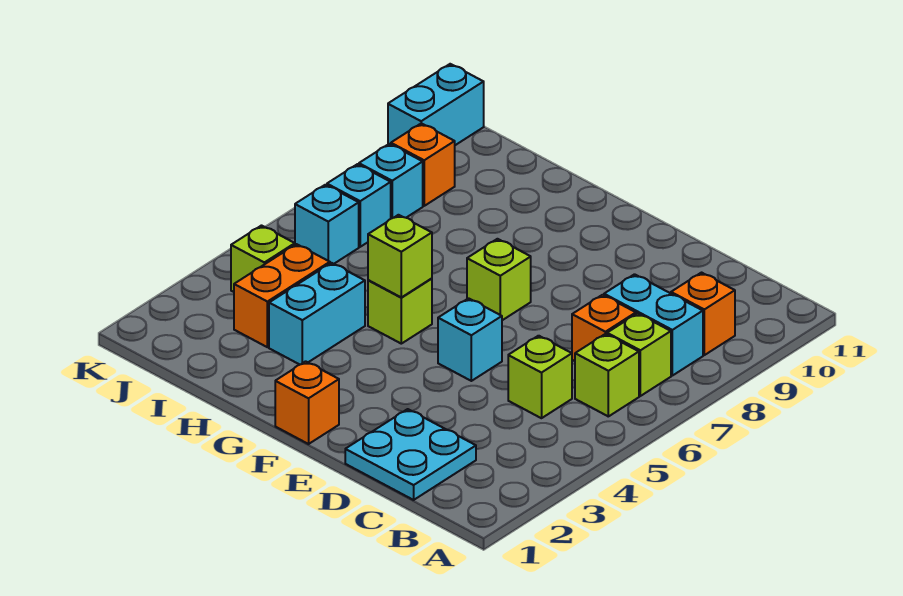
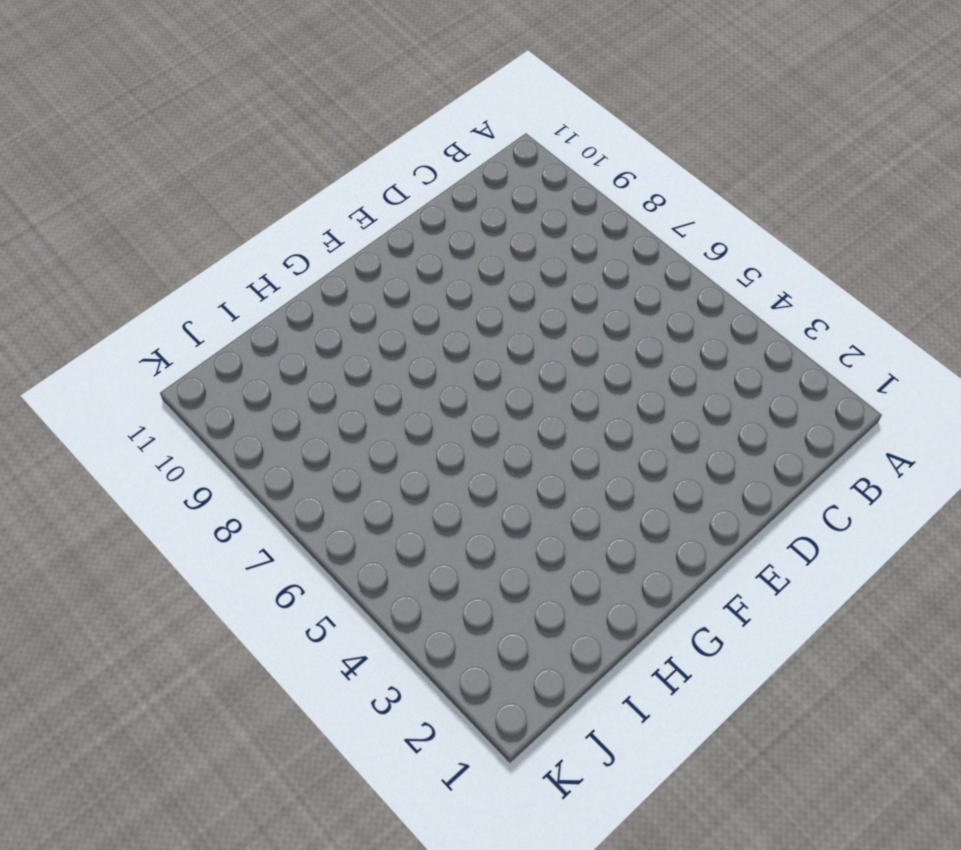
none -> lime 1x1 brick [575,334,639,416]
none -> lime 1x1 brick [607,313,671,396]
none -> cyan 1x2 brick [604,274,703,376]

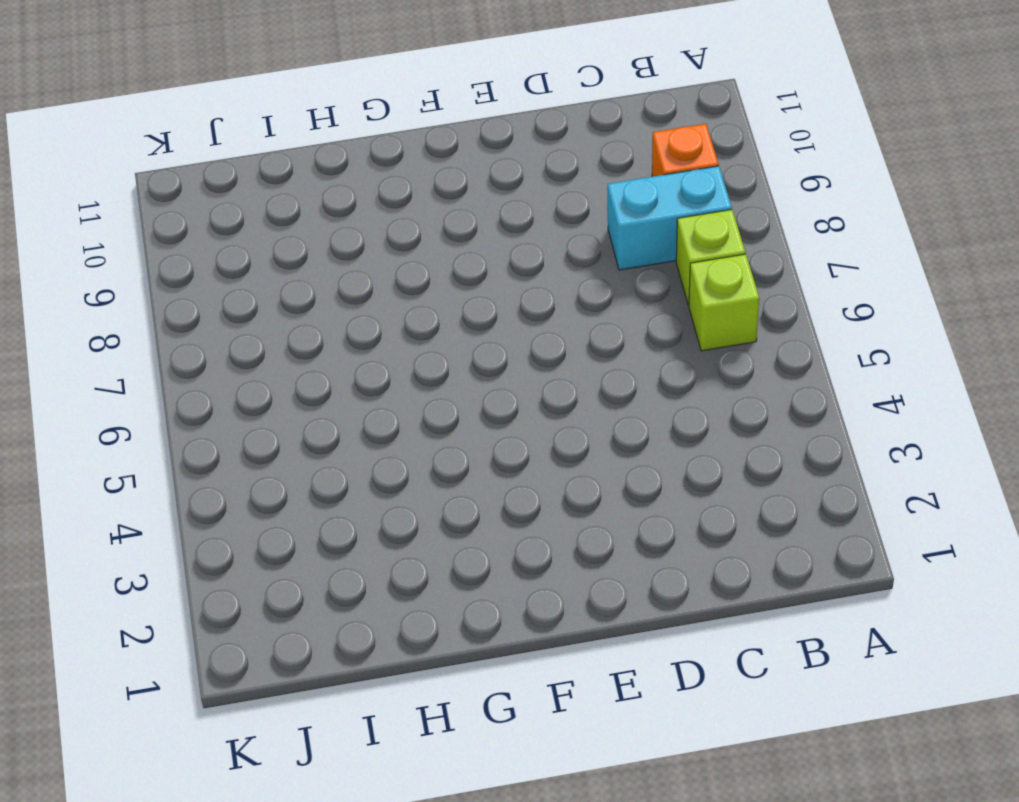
none -> cyan 2x2 plate [345,409,476,500]
none -> lime 1x1 brick [508,336,572,418]
none -> orange 1x1 brick [572,295,636,361]

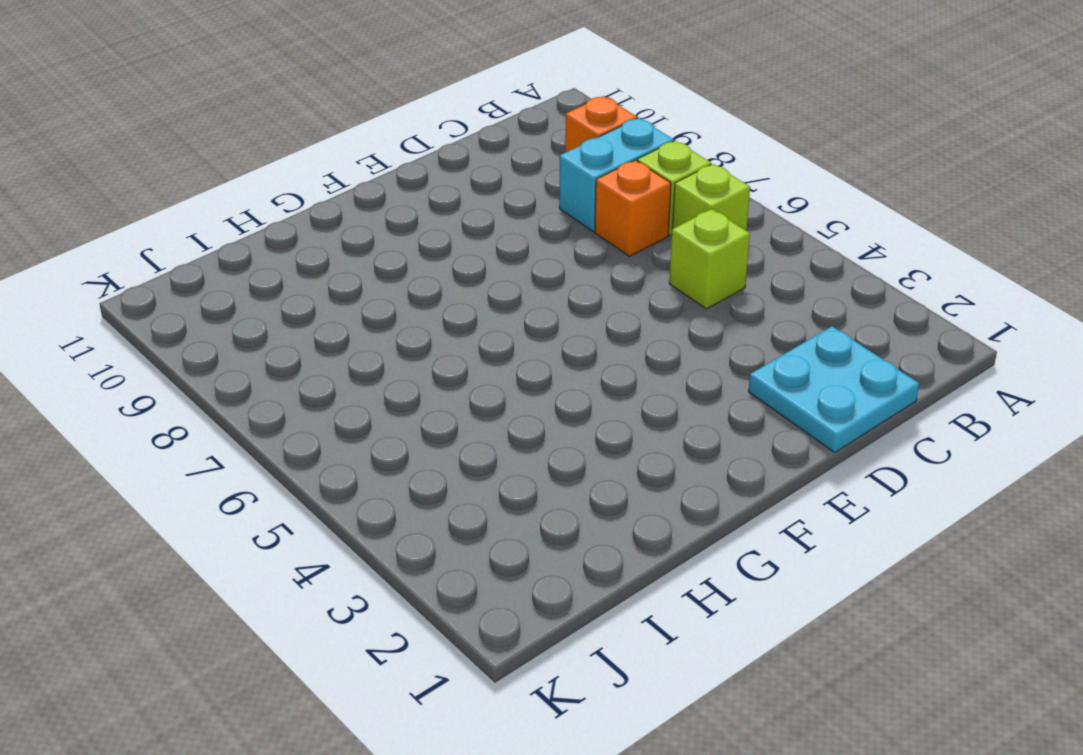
none -> cyan 1x1 brick [438,298,502,381]
none -> orange 1x1 brick [275,361,339,444]
none -> lime 1x1 brick [467,239,531,320]

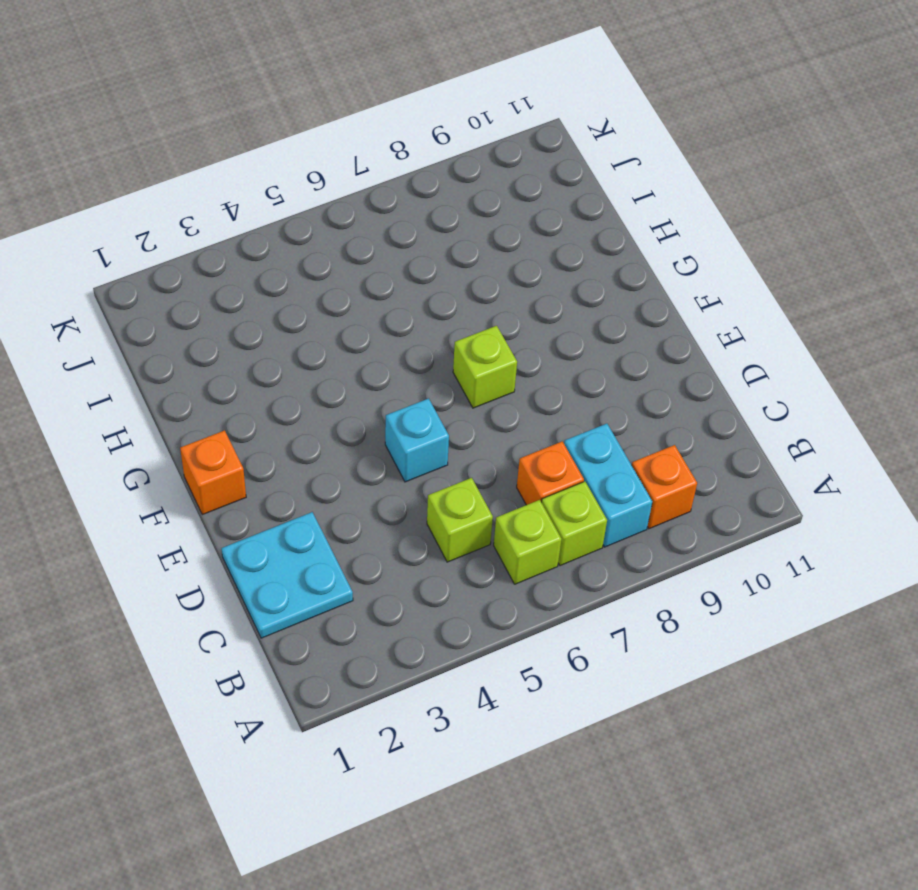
none -> lime 1x1 brick [368,279,432,344]
none -> cyan 1x2 brick [269,263,365,365]
none -> orange 1x2 brick [234,244,330,347]

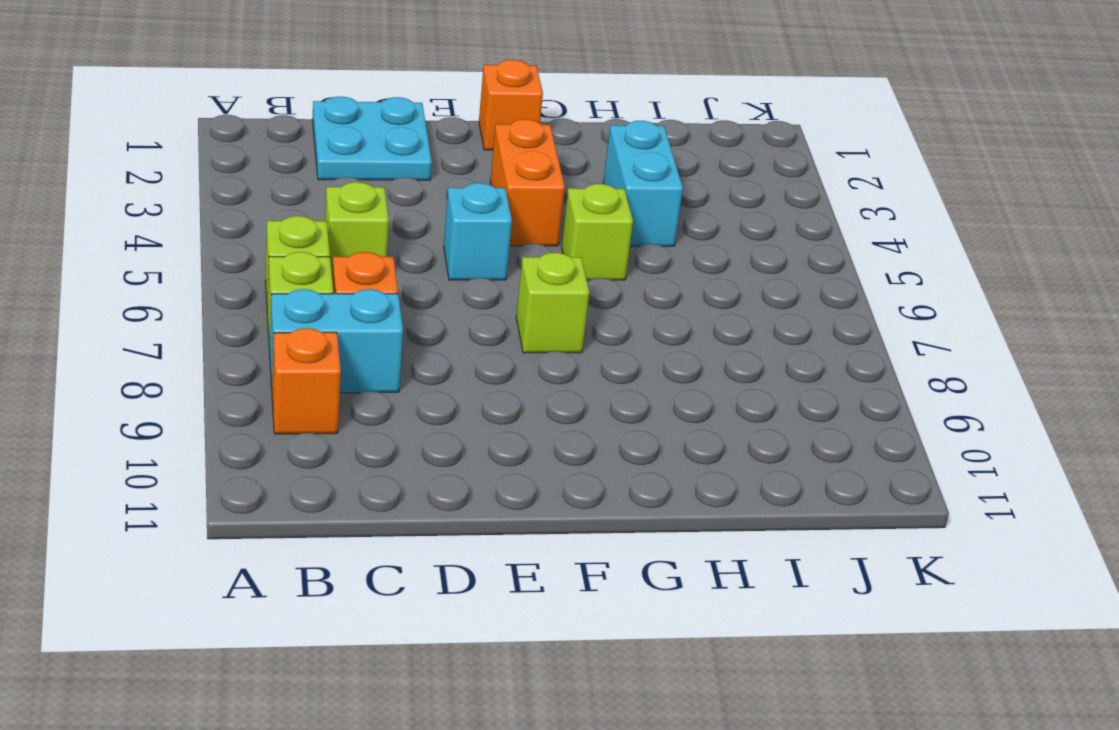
orange 1x2 brick [490,119,565,246] -> orange 1x2 brick moved to [234,244,330,347]
none -> lime 1x1 brick [231,226,295,292]
none -> cyan 1x1 brick [295,185,359,264]
none -> cyan 1x1 brick [327,164,391,247]

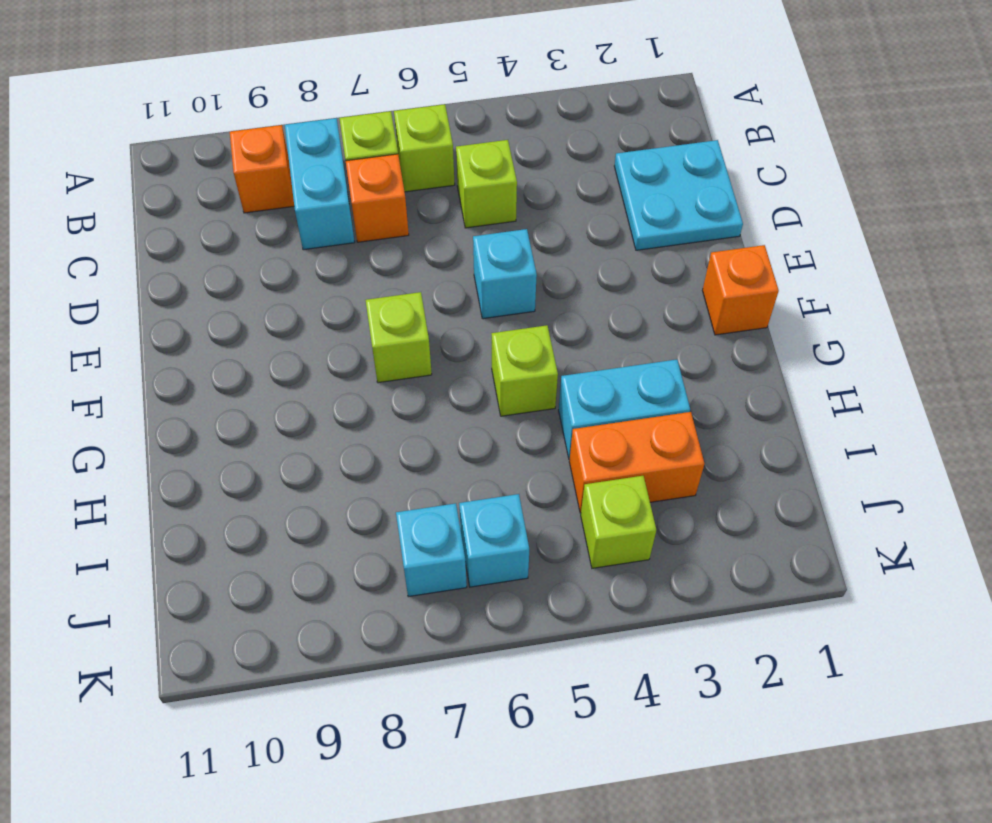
none -> cyan 1x1 brick [359,144,423,219]
none -> orange 1x1 brick [391,123,455,206]
none -> cyan 1x2 brick [388,64,484,145]

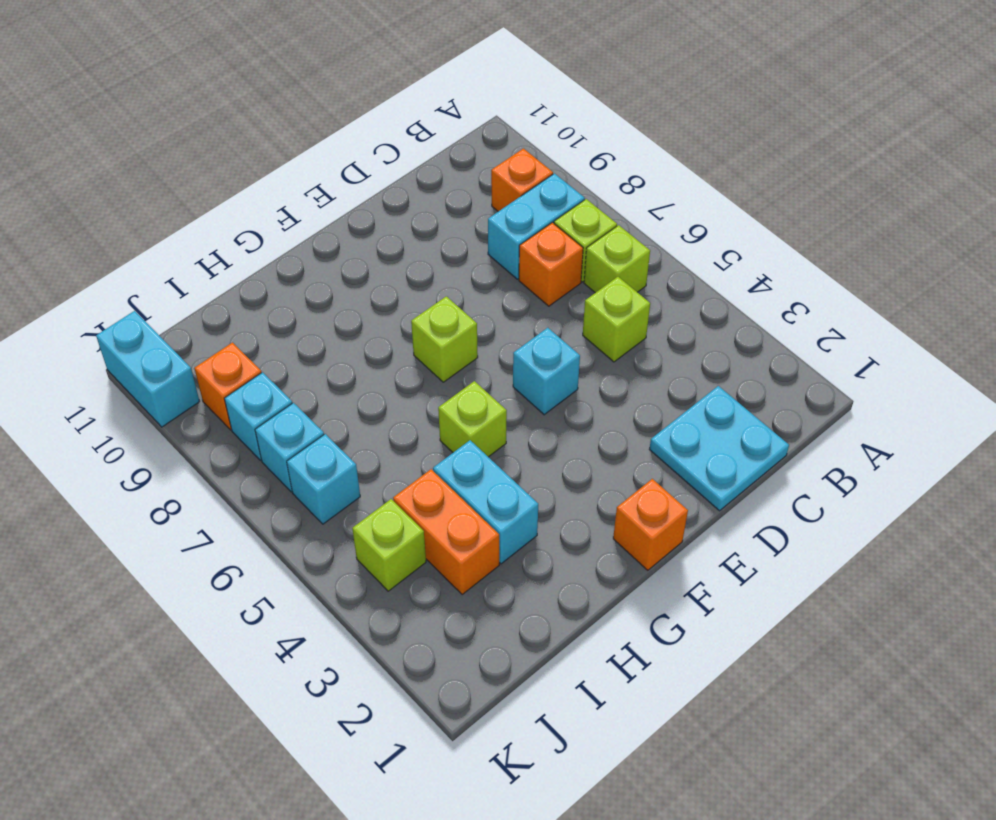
none -> lime 1x1 brick [368,215,432,297]

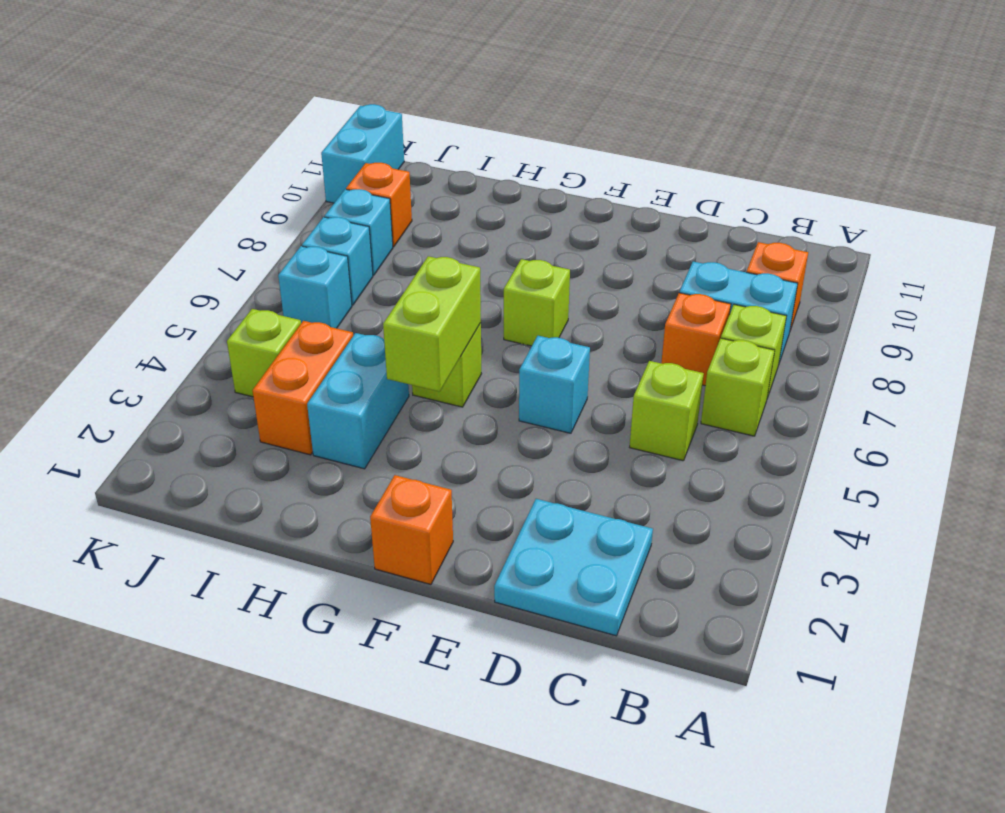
lime 1x2 brick [383,256,481,392] -> lime 1x1 brick [368,215,432,297]

